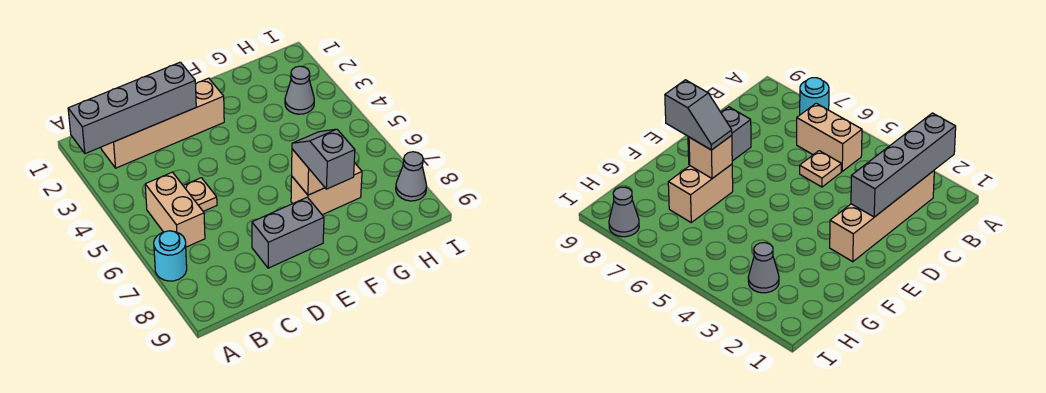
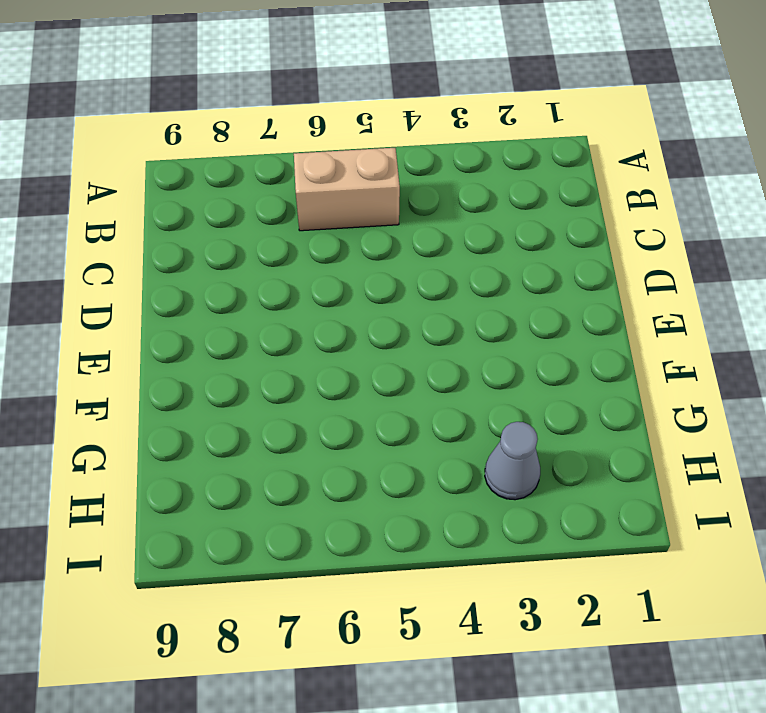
none -> cyan 1x1 round brick [154,231,187,281]
none -> tan 1x4 brick [101,78,224,168]

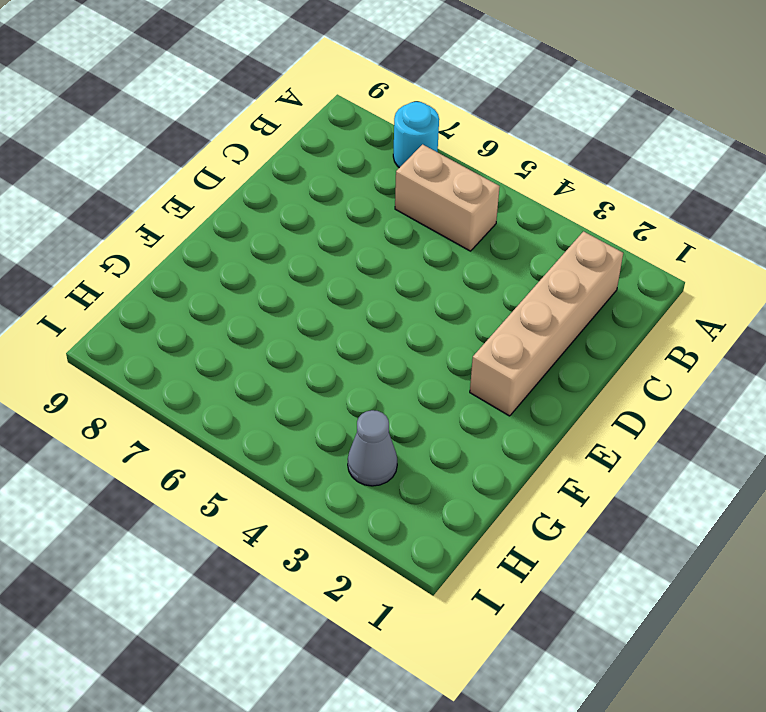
none -> tan 1x1 plate [183,178,217,211]
none -> grey 1x2 brick [252,197,324,268]

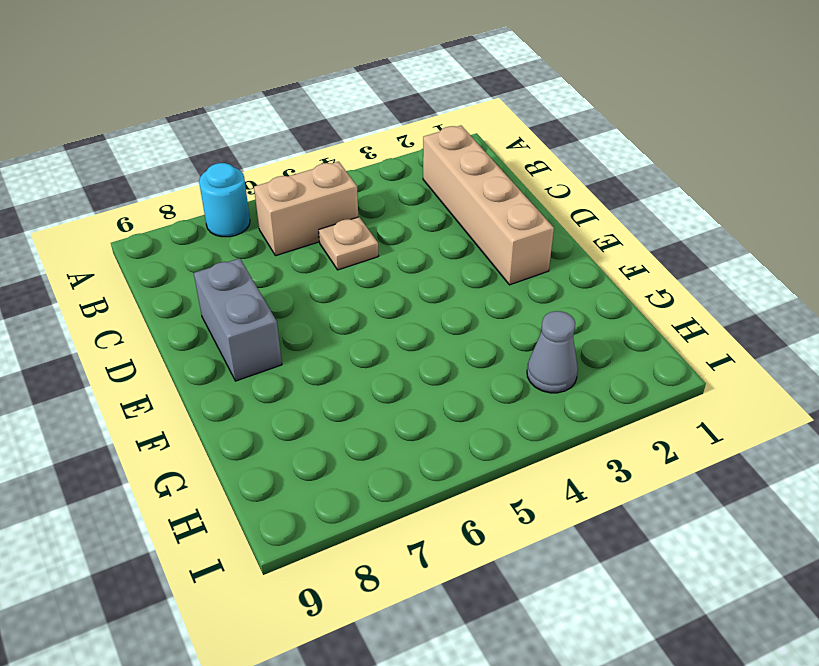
none -> tan 1x2 brick [291,163,362,215]
none -> grey 1x1 cone [396,152,427,201]

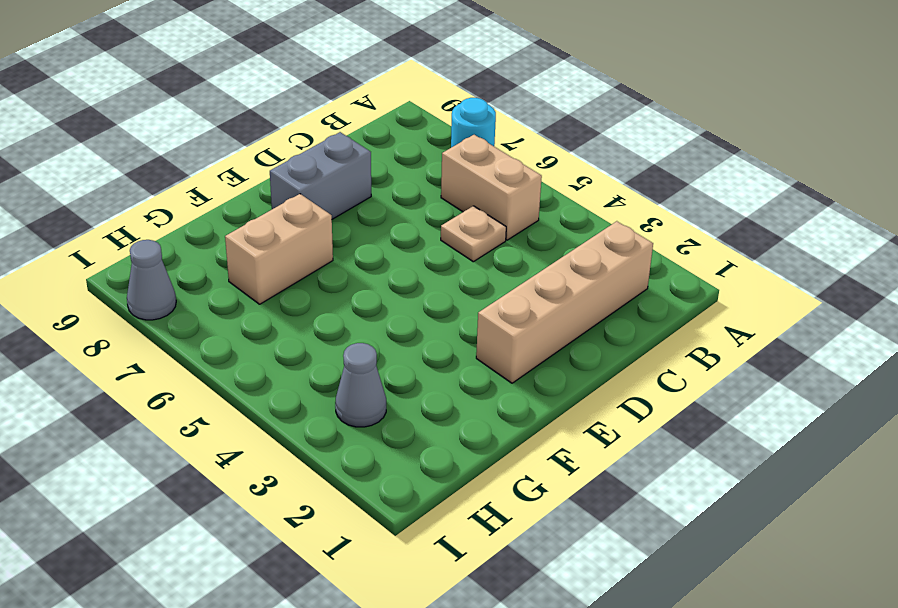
none -> grey 1x4 brick [68,62,196,154]
none -> tan 1x1 brick [292,149,325,195]

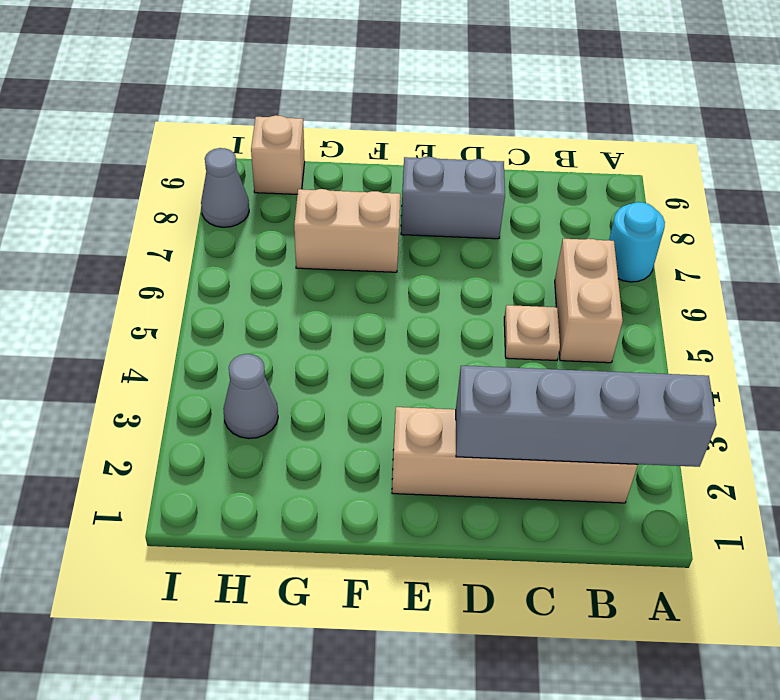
tan 1x1 brick [251,115,305,194] -> tan 1x1 brick moved to [292,149,325,195]
none -> grey 1x2 slope [292,129,355,189]

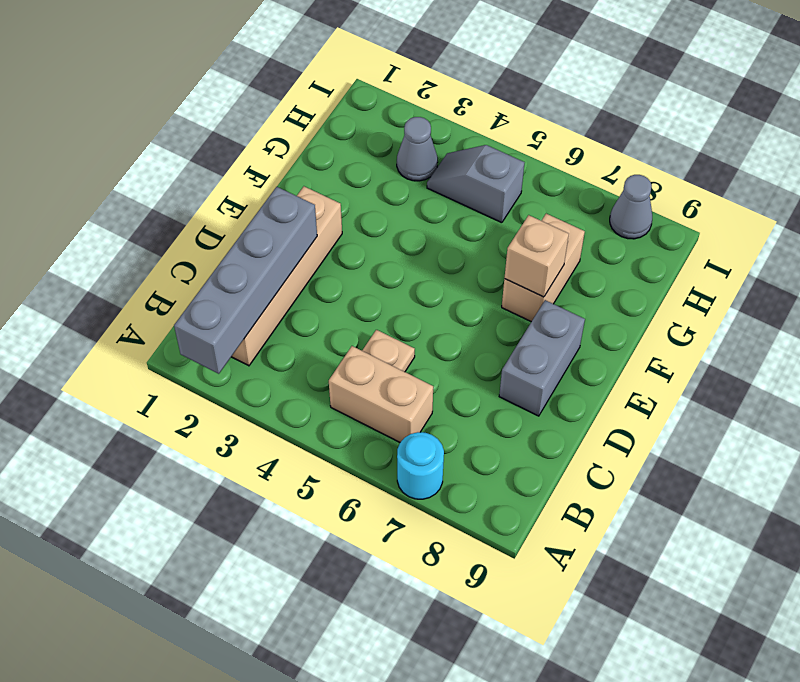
grey 1x2 slope [427,145,525,223] -> grey 1x2 slope moved to [292,129,355,189]

